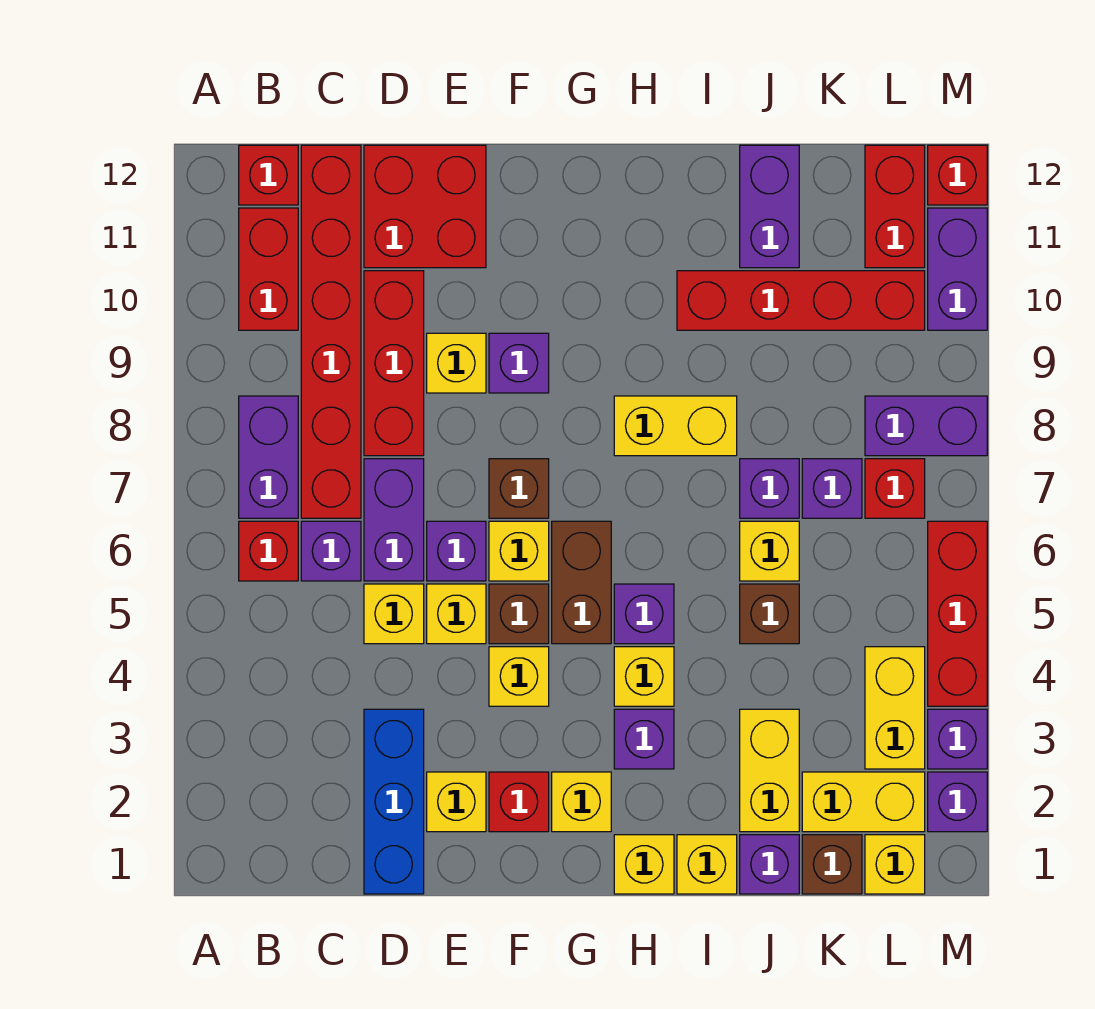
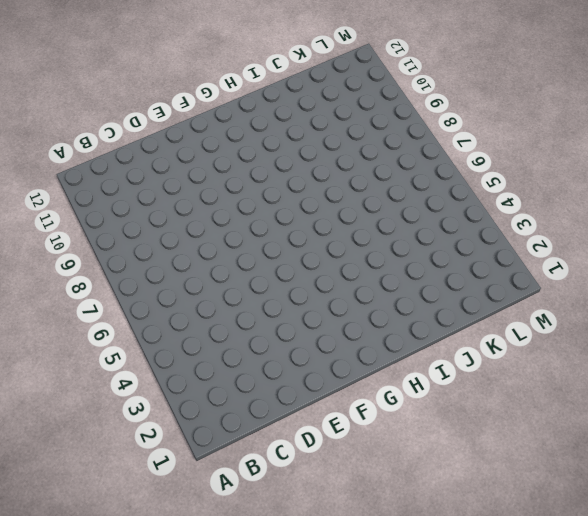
none -> red 1x1 brick [239,521,298,581]
none -> purple 1x2 brick [239,396,298,518]
none -> red 1x2 brick [239,208,298,330]
none -> red 1x1 brick [239,145,298,205]

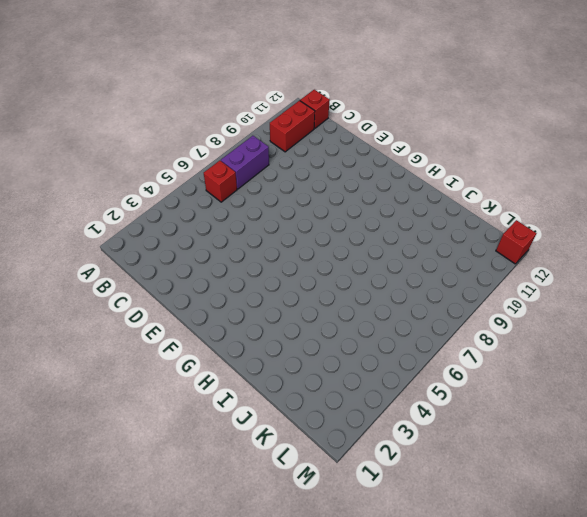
none -> purple 1x1 brick [301,521,361,581]
none -> red 1x6 brick [301,145,361,518]
none -> blue 1x3 brick [364,709,424,894]
none -> yellow 1x1 brick [364,584,424,644]

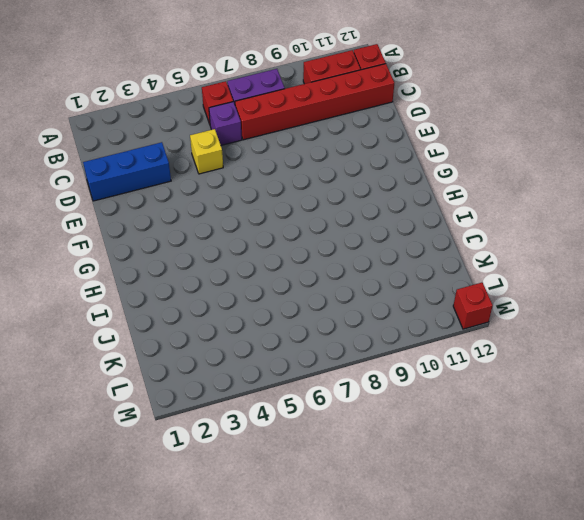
none -> purple 1x2 brick [364,459,424,581]
none -> red 1x3 brick [364,271,424,456]
none -> red 2x2 brick [364,145,486,268]
none -> yellow 1x1 brick [427,772,486,832]

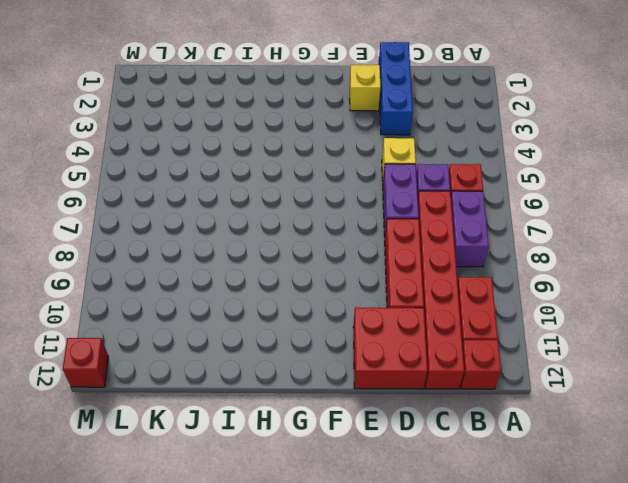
none -> yellow 1x1 brick [427,584,486,644]
none -> purple 1x1 brick [427,521,486,581]
none -> yellow 1x1 brick [427,333,486,393]
none -> red 1x1 brick [489,772,549,832]

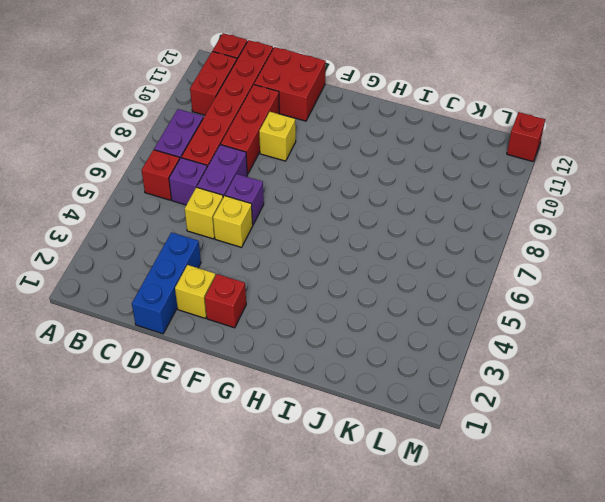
none -> yellow 1x1 brick [489,647,549,706]
none -> brown 1x1 brick [489,584,549,644]
none -> yellow 1x1 brick [489,521,549,581]
none -> brown 1x1 brick [489,459,549,518]

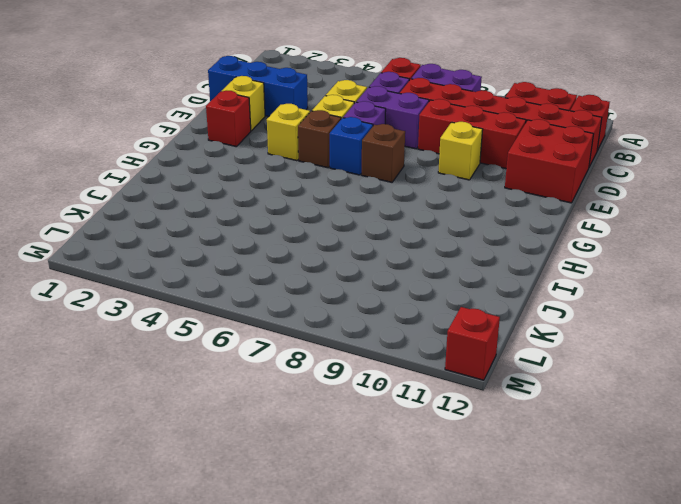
blue 1x1 brick [330,117,373,175] -> yellow 1x1 brick [489,521,549,581]
none -> purple 1x1 brick [489,333,549,393]
none -> yellow 1x1 brick [552,772,611,832]
none -> brown 1x2 brick [552,521,611,644]
none -> yellow 1x1 brick [614,835,674,894]

